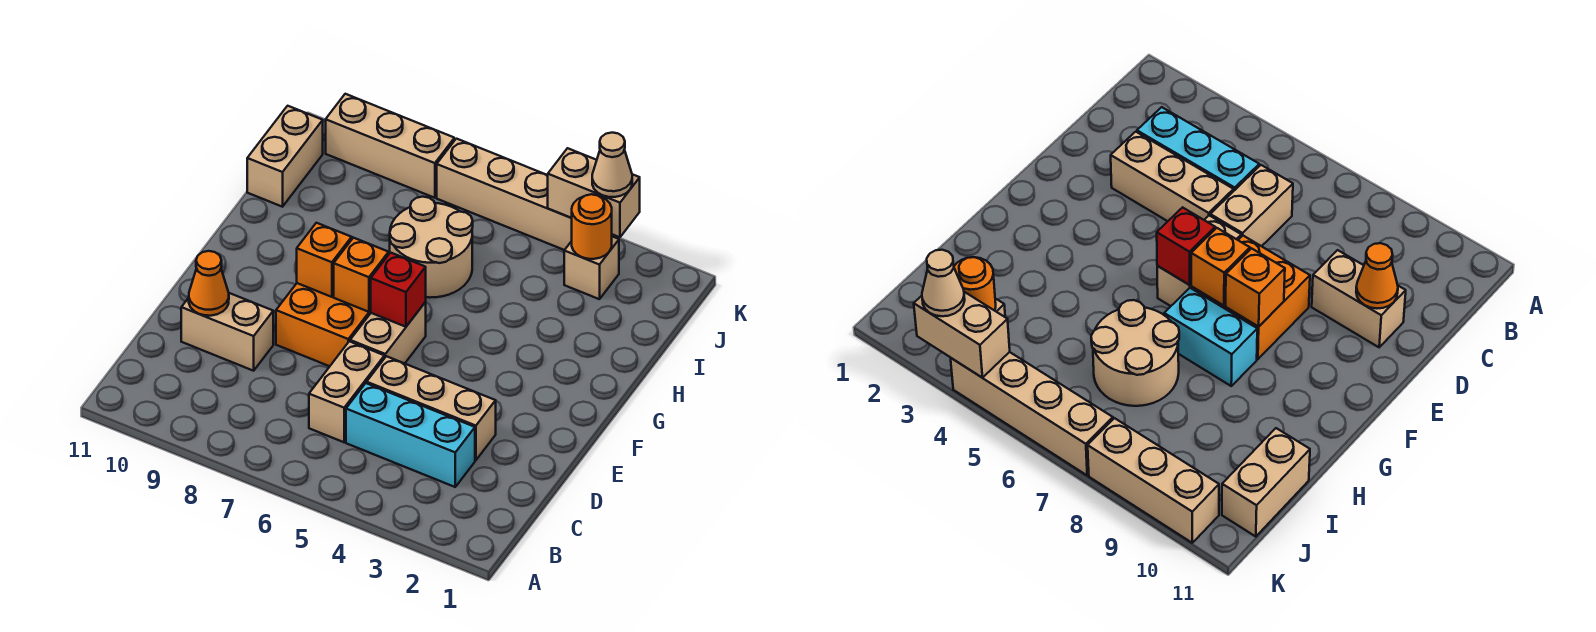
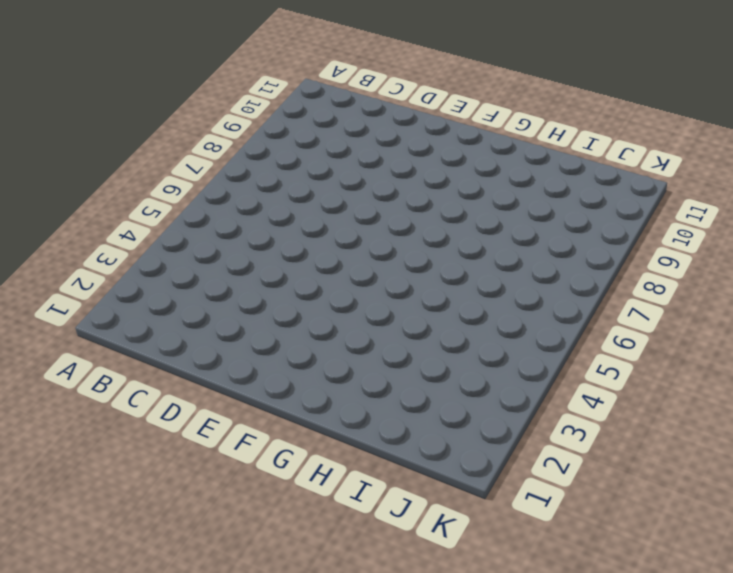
none -> cyan 1x3 brick [346,383,475,487]
none -> tan 1x2 brick [309,341,384,442]
none -> tan 1x3 brick [367,356,496,460]

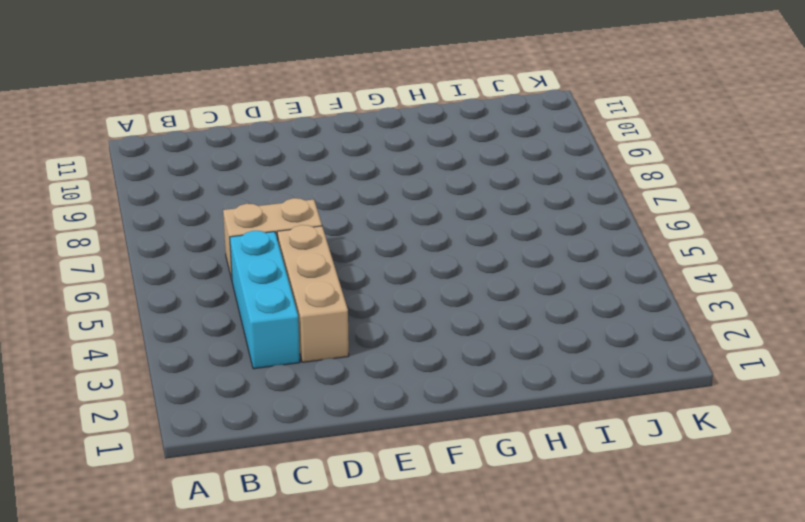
none -> tan 1x2 brick [181,293,273,371]
none -> tan 1x2 brick [350,302,426,364]
none -> orange 2x2 brick [276,283,371,366]

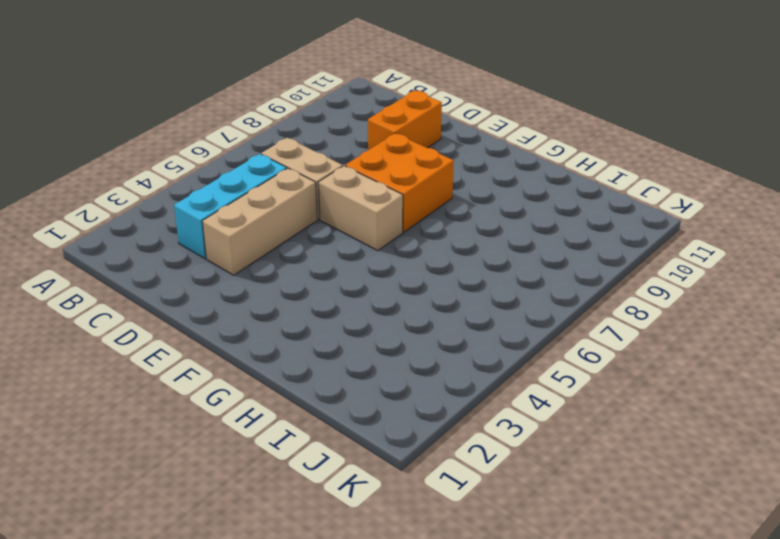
orange 1x2 brick [368,91,442,150] -> tan 1x2 brick [181,293,273,371]
none -> cyan 1x2 brick [1164,288,1257,386]
none -> tan 2x2 round brick [390,197,473,298]
none -> tan 1x2 brick [247,106,323,207]

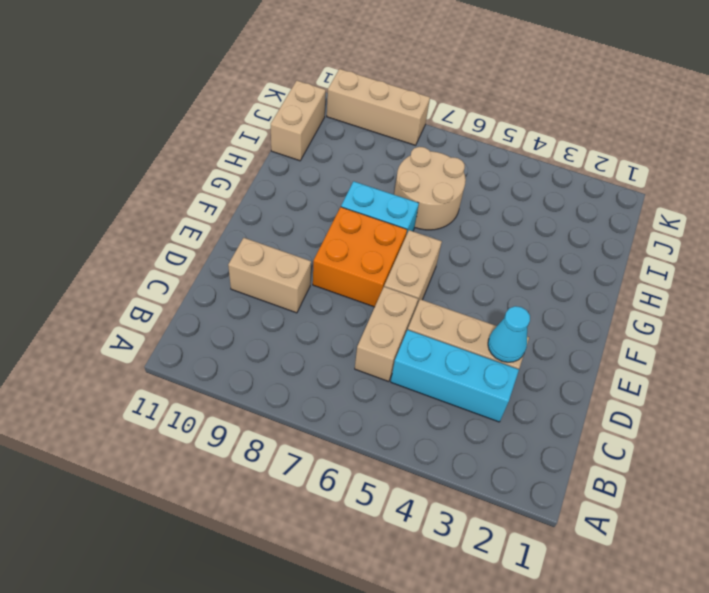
cyan 1x1 cone [488,306,530,362] -> none
none -> tan 1x1 brick [564,236,619,299]
none -> tan 1x4 brick [437,139,572,250]
none -> orange 1x1 cone [189,251,229,316]

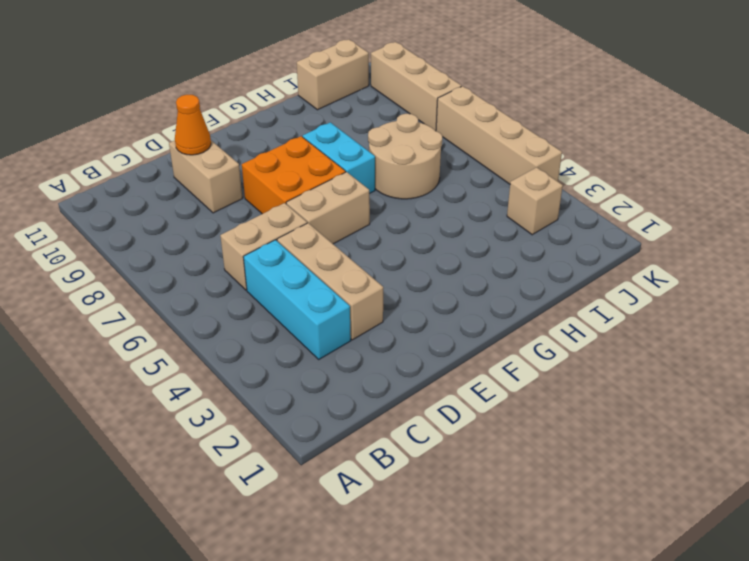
none -> red 1x1 brick [370,253,426,327]
none -> orange 1x1 brick [334,238,389,312]
none -> orange 1x1 brick [297,223,352,297]

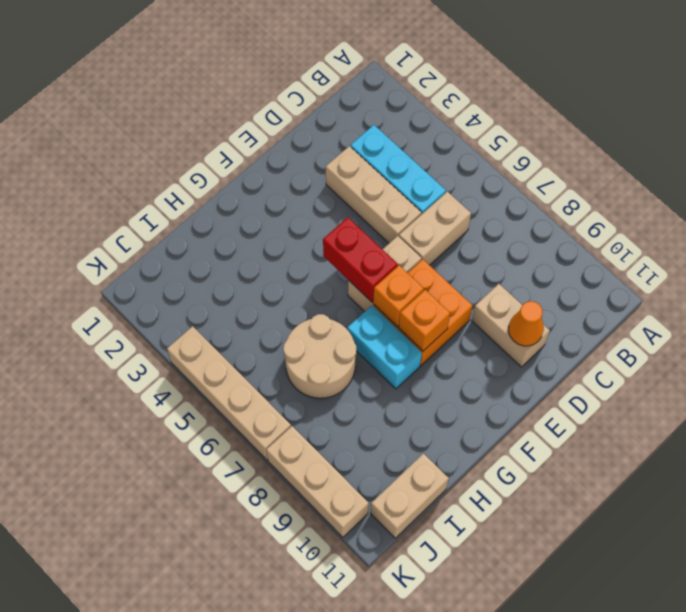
red 1x2 brick [323,217,398,302] -> red 1x1 brick [370,253,426,327]
none -> tan 1x1 brick [564,236,619,299]
none -> orange 1x1 round brick [572,194,612,259]
none -> tan 1x2 brick [548,148,640,237]

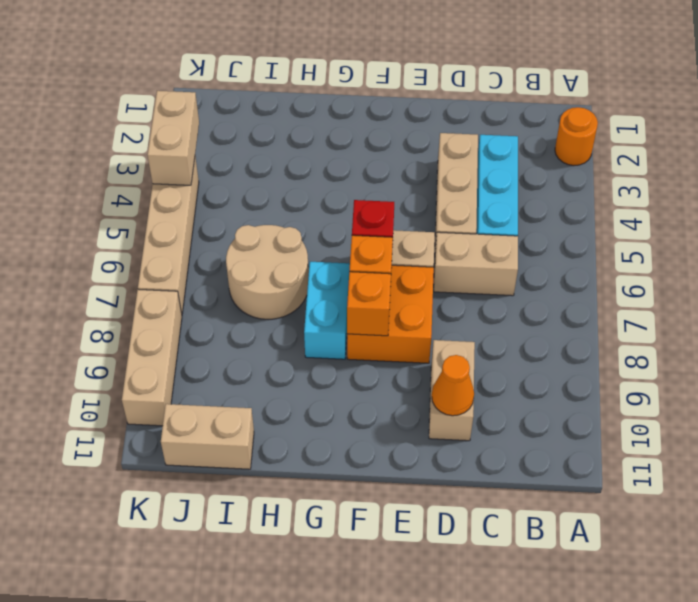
orange 1x1 round brick [555,107,598,166] -> orange 1x1 round brick moved to [572,194,612,259]
none -> tan 1x1 brick [564,236,619,299]
none -> tan 1x1 cone [592,133,632,197]

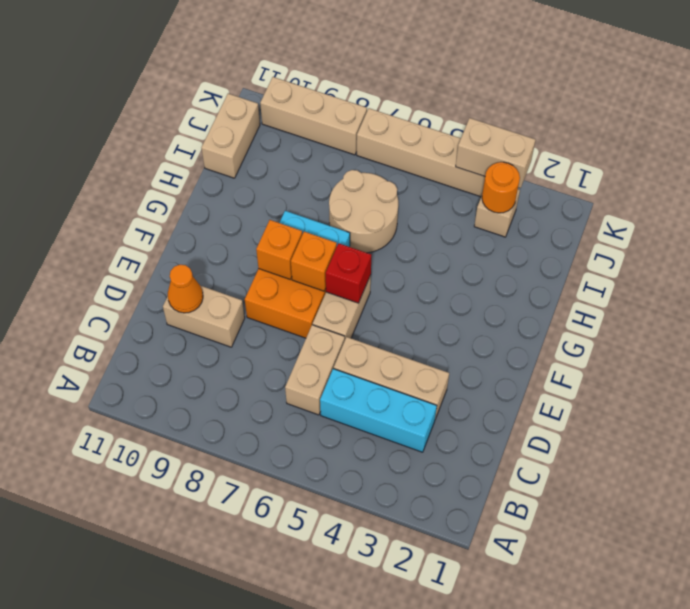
none -> tan 1x1 cone [592,133,632,197]

